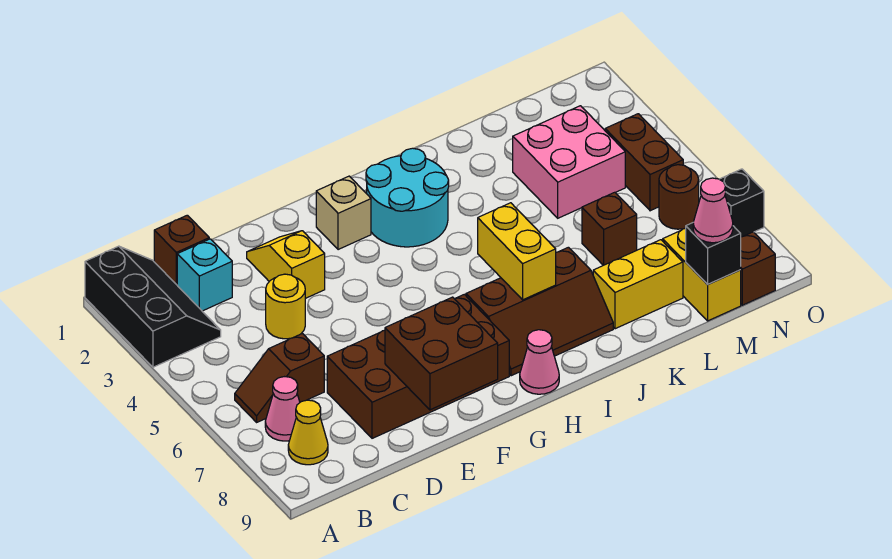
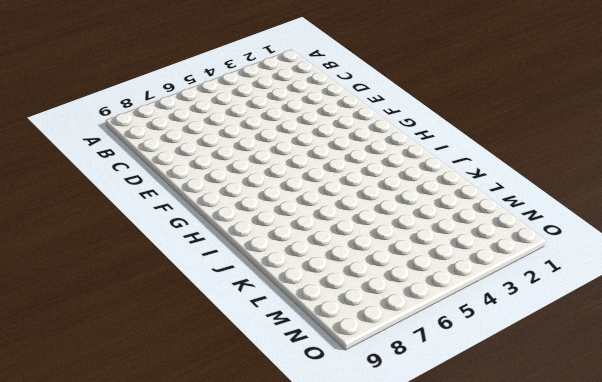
none -> black 2x3 slope [85,246,221,367]
none -> brown 1x2 slope [235,334,324,422]
none -> pink 1x1 cone [265,377,300,441]

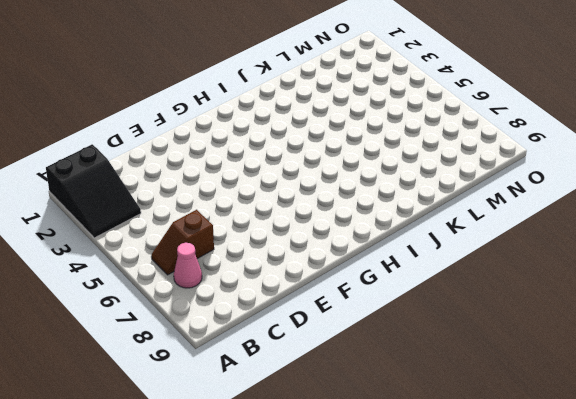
black 2x3 slope [46,144,141,238] -> black 2x3 slope turned to [85,246,221,367]
none -> yellow 1x1 cone [288,400,328,465]
none -> brown 1x1 brick [154,215,209,285]
none -> cyan 1x1 brick [177,239,232,311]

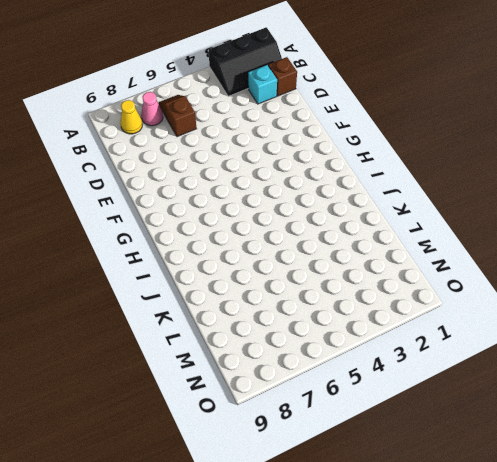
none -> yellow 1x1 round brick [266,274,305,339]
none -> brown 2x4 brick [327,294,509,438]
none -> yellow 1x2 slope [247,231,325,298]

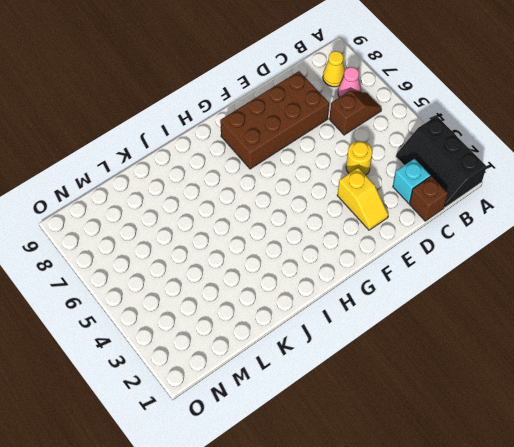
none -> tan 1x1 brick [316,176,371,250]
none -> cyan 2x2 round brick [366,148,449,247]
none -> brown 2x3 slope [466,247,613,376]

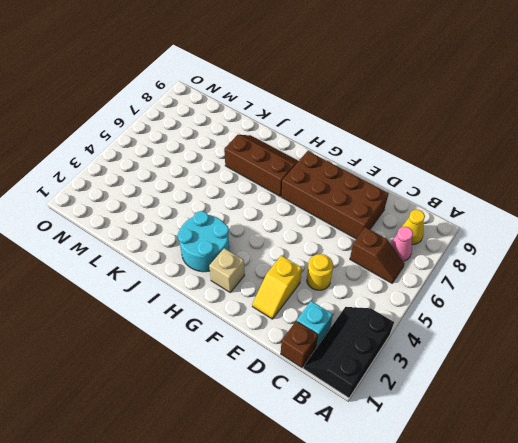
none -> pink 1x1 cone [520,330,559,394]
none -> yellow 1x2 brick [593,240,683,329]
none -> pink 2x2 brick [513,106,625,218]

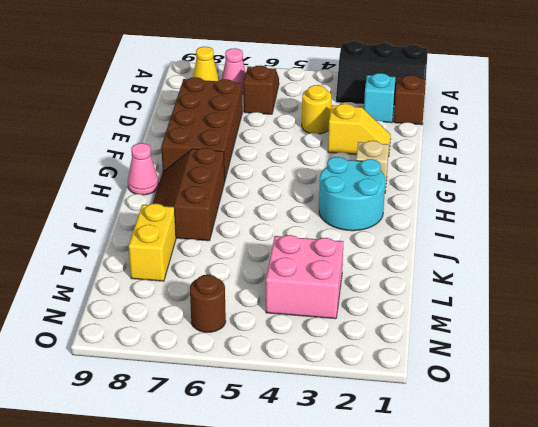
none -> brown 1x1 brick [582,192,637,265]
none -> yellow 1x2 brick [663,228,741,321]
none -> brown 1x2 brick [605,114,683,211]

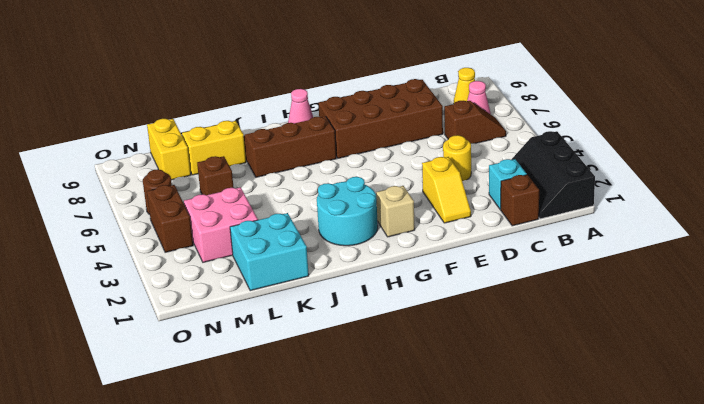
cyan 2x2 brick [230,213,309,291] -> none
none -> brown 1x1 brick [741,232,775,305]
none -> black 1x1 brick [720,169,764,237]
none -> brown 2x2 brick [385,297,498,410]

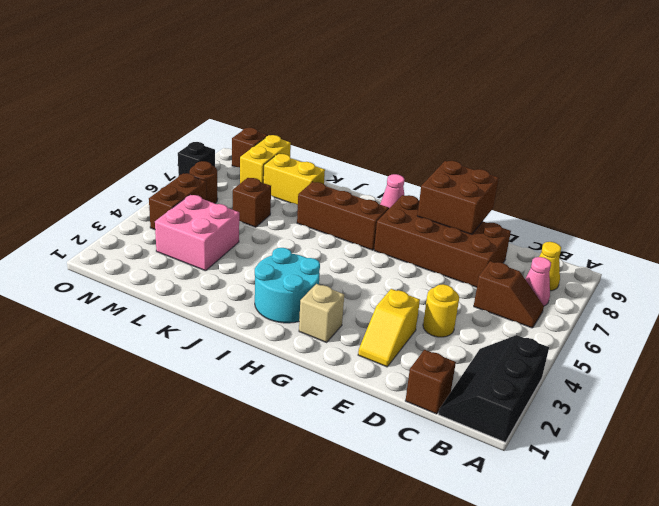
none -> cyan 1x1 brick [177,239,232,311]
none -> yellow 1x2 brick [478,203,556,300]
none -> black 1x1 brick [686,223,741,285]

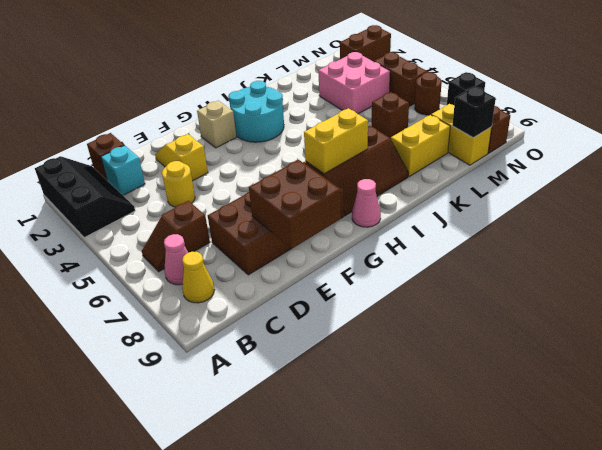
yellow 1x2 brick [304,108,368,174] -> yellow 1x2 brick turned to [478,203,556,300]
brown 1x2 brick [340,25,391,62] -> none
none -> pink 1x1 cone [693,178,733,243]

